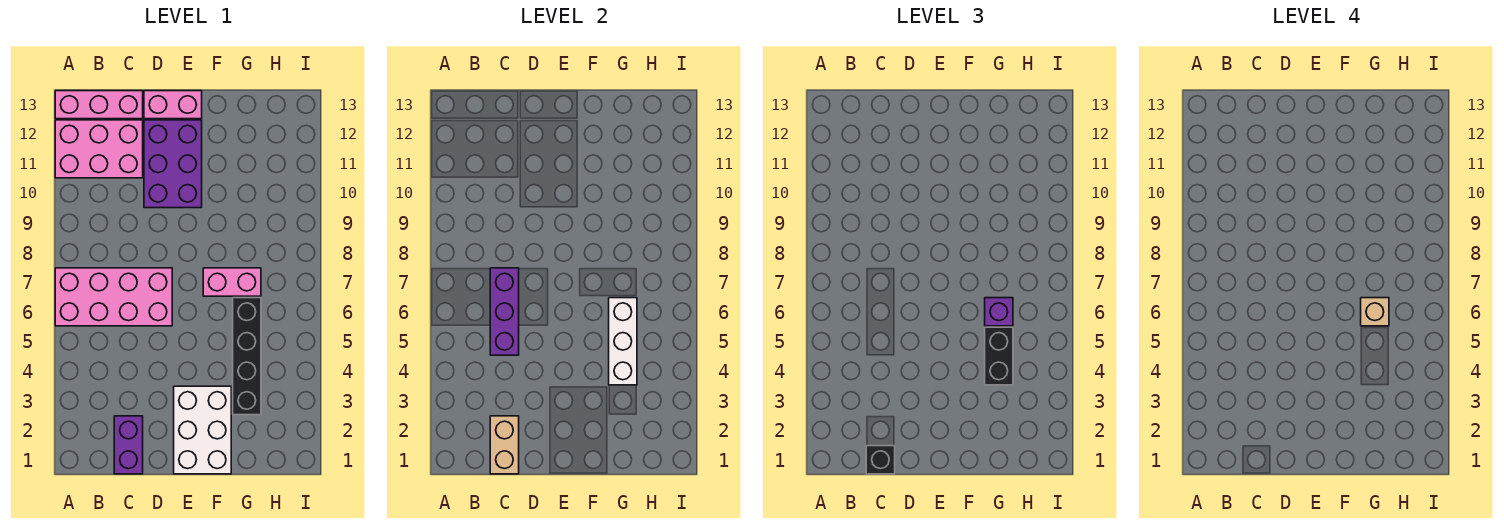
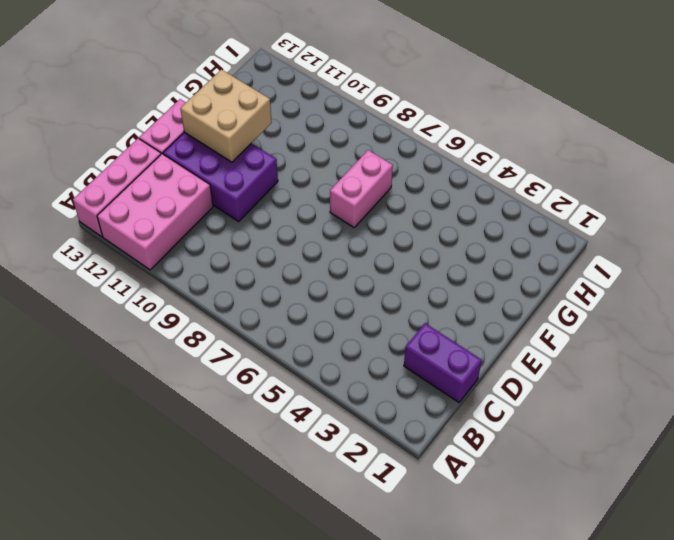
tan 2x2 brick [180,70,272,162] -> none
none -> pink 2x4 brick [55,268,172,326]
none -> white 2x3 brick [174,386,231,474]
none -> black 1x4 brick [233,298,261,415]

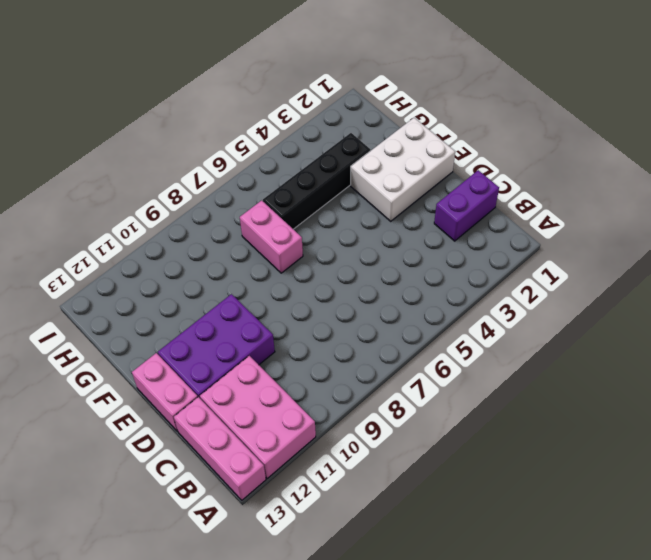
none -> pink 2x4 brick [55,268,172,326]
none -> tan 1x2 brick [490,416,519,474]
none -> purple 1x3 brick [490,268,519,355]

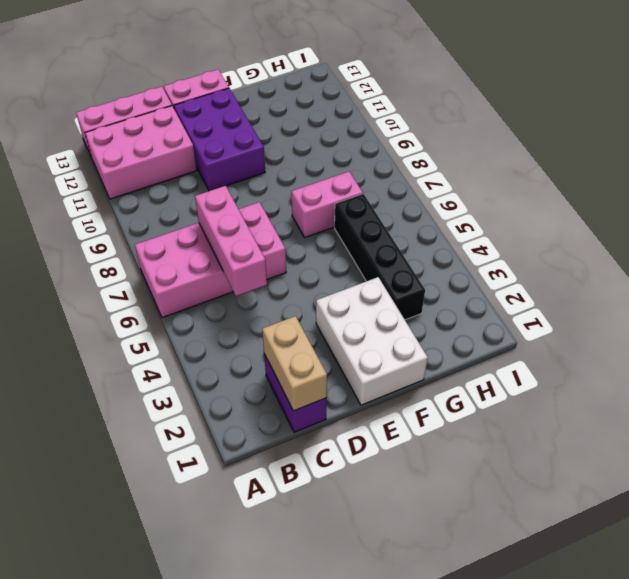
pink 1x3 brick [195,186,267,296] -> purple 1x3 brick [490,268,519,355]
none -> white 1x3 brick [609,298,637,385]
none -> black 1x1 brick [866,446,895,474]
none -> black 1x2 brick [985,327,1013,385]

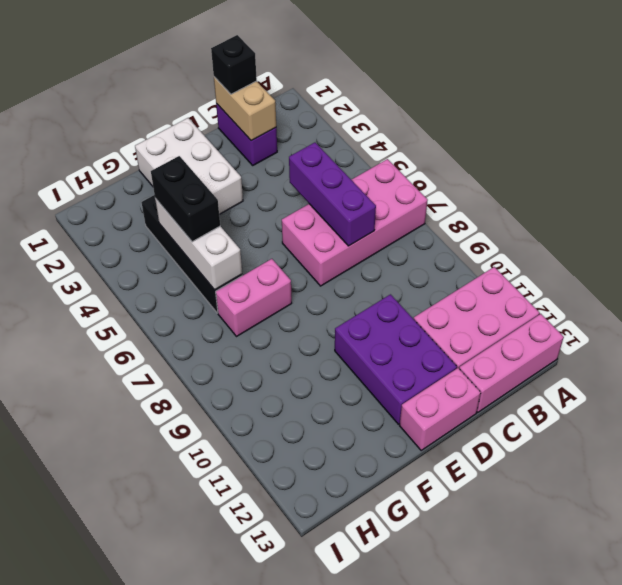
none -> purple 1x1 brick [985,298,1013,326]
none -> tan 1x1 brick [1361,298,1389,326]

